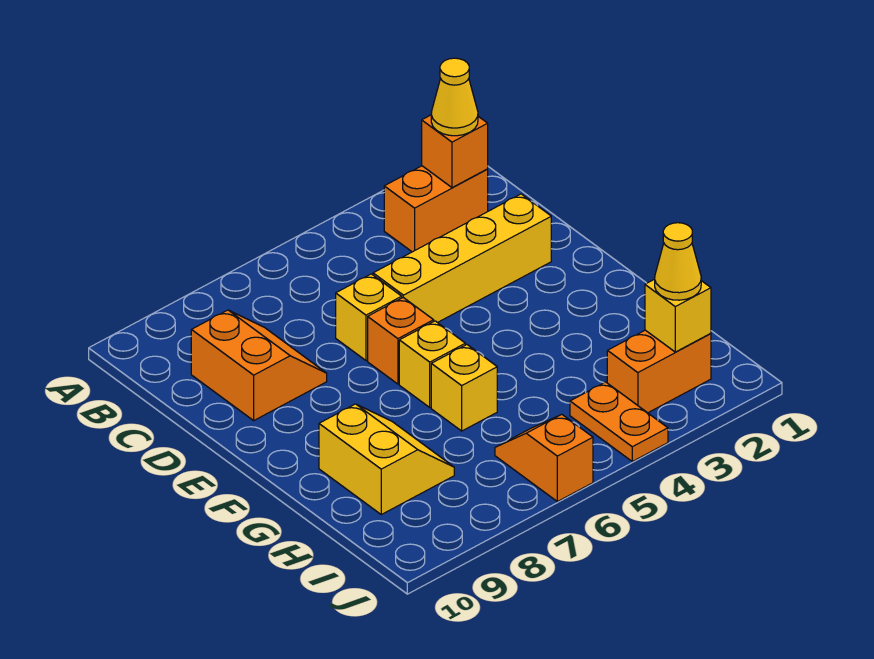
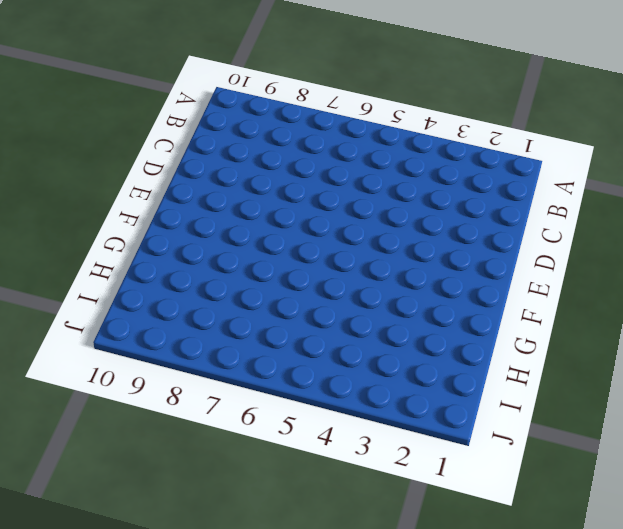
none -> orange 1x2 brick [384,166,488,252]
none -> orange 2x2 slope [191,310,327,420]
none -> yellow 1x4 brick [373,194,551,323]

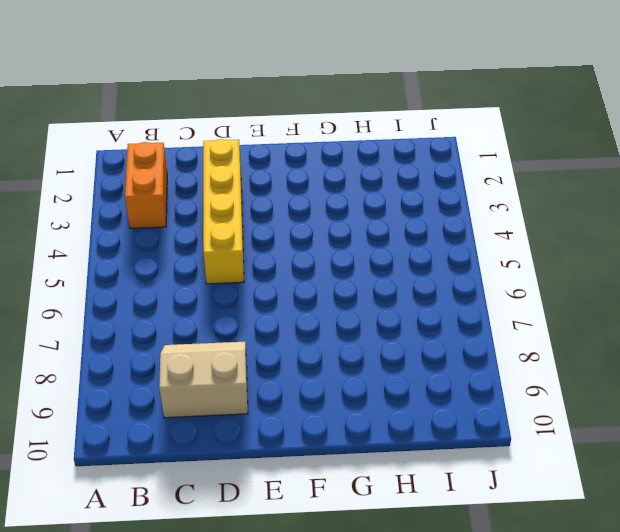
tan 2x2 slope [159,342,248,418] -> orange 2x2 slope [191,310,327,420]
none -> yellow 1x1 brick [336,274,402,361]
none -> orange 1x1 brick [368,298,434,384]
none -> yellow 1x1 brick [399,321,465,407]

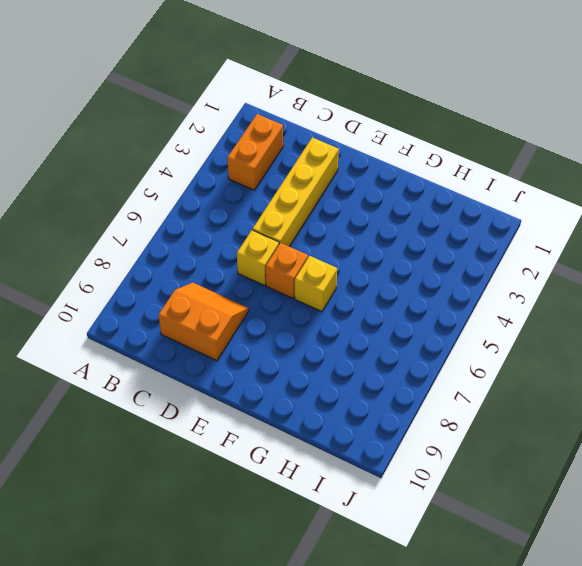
none -> yellow 1x1 brick [431,345,497,431]
none -> yellow 2x2 slope [319,404,454,514]
none -> orange 1x2 brick [607,330,711,413]

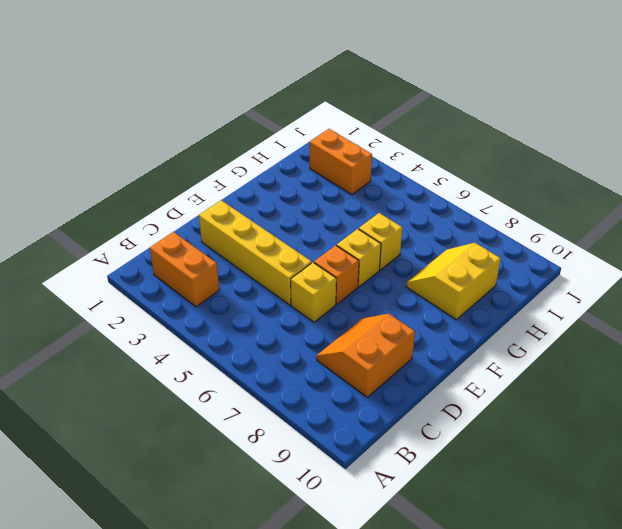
none -> orange 1x2 plate [570,382,668,461]
none -> orange 1x2 slope [495,414,593,502]
none -> orange 1x1 brick [422,115,488,188]

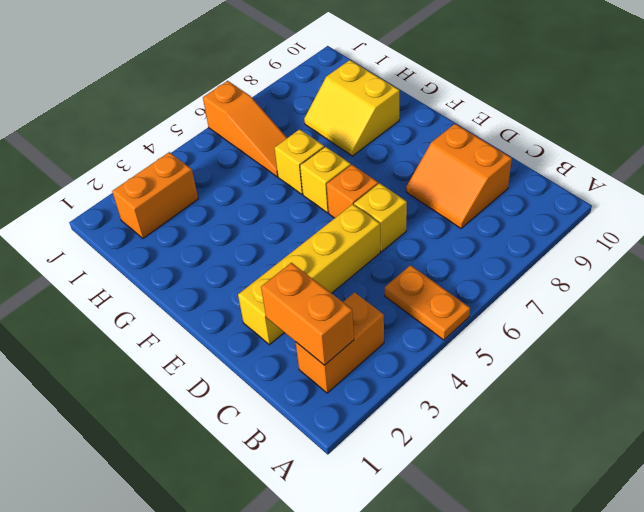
orange 1x2 plate [385,265,470,340] -> orange 1x2 plate moved to [570,382,668,461]
orange 1x2 brick [261,263,354,365] -> orange 1x1 brick [422,115,488,188]
orange 1x3 slope [203,81,287,177] -> orange 1x2 slope [495,414,593,502]
none -> yellow 1x1 brick [645,279,711,352]
none -> yellow 1x1 cone [431,58,478,136]
none -> yellow 1x1 cone [655,223,701,300]

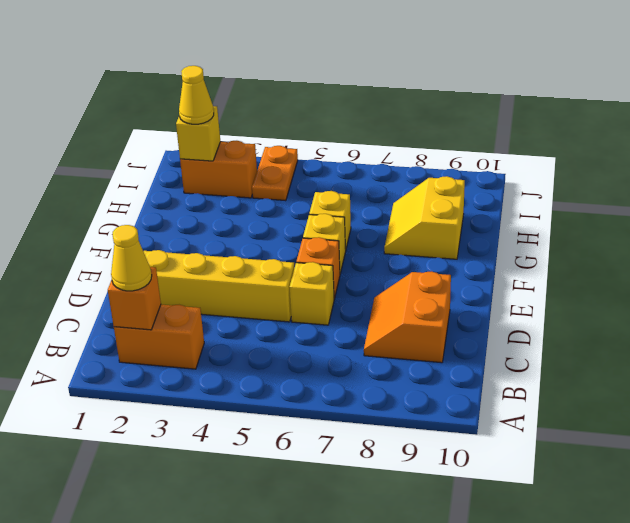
none -> orange 1x2 slope [495,414,593,502]

